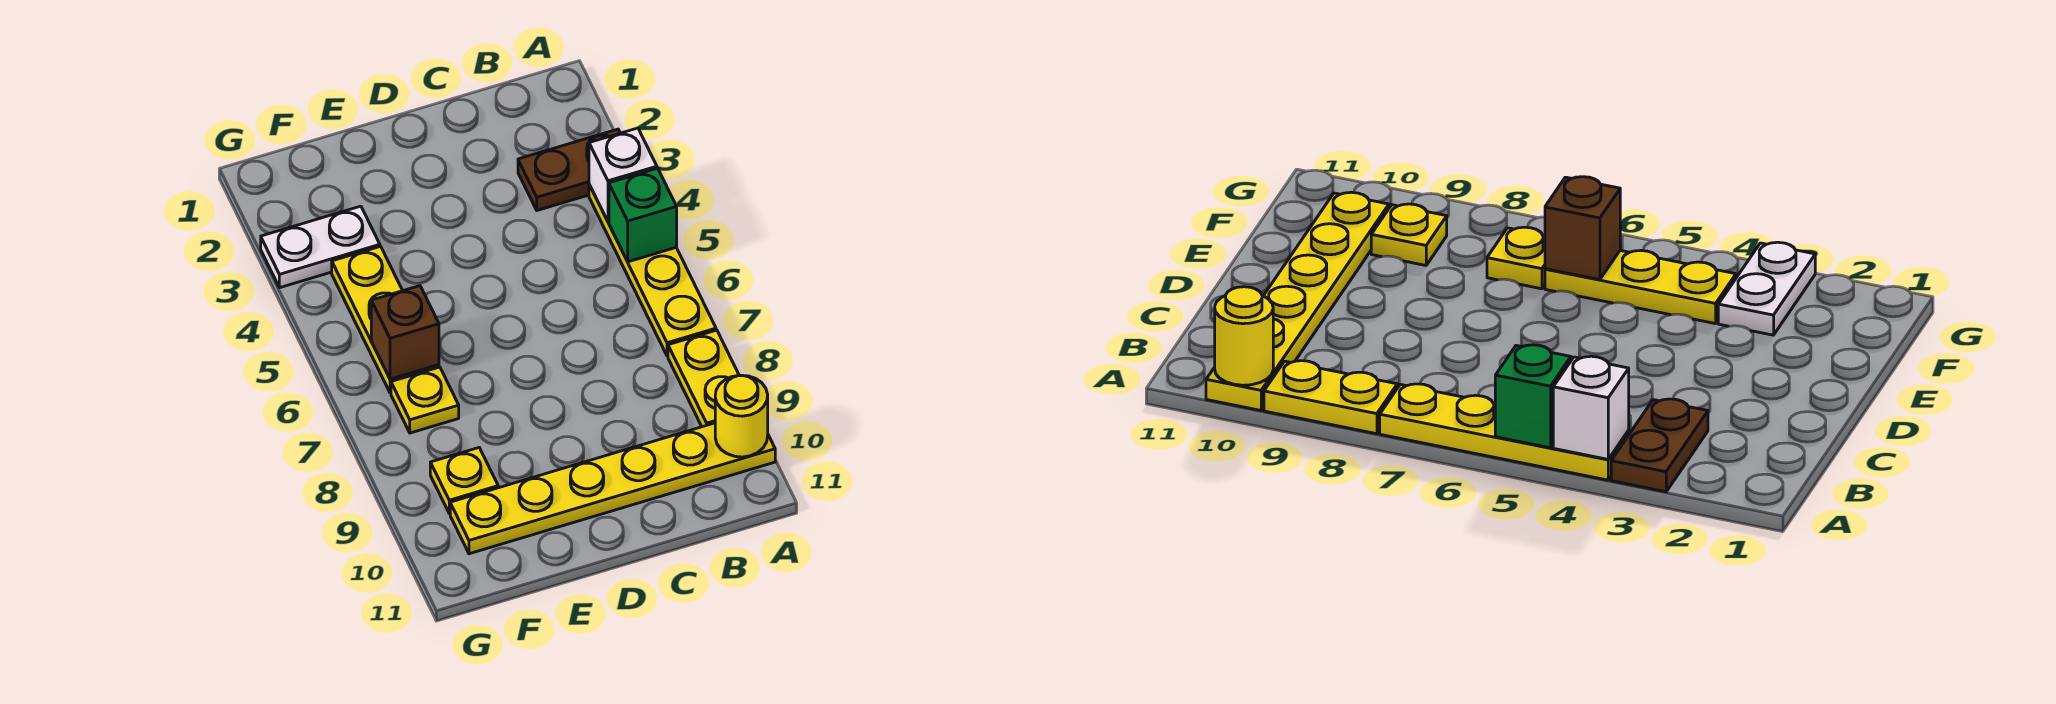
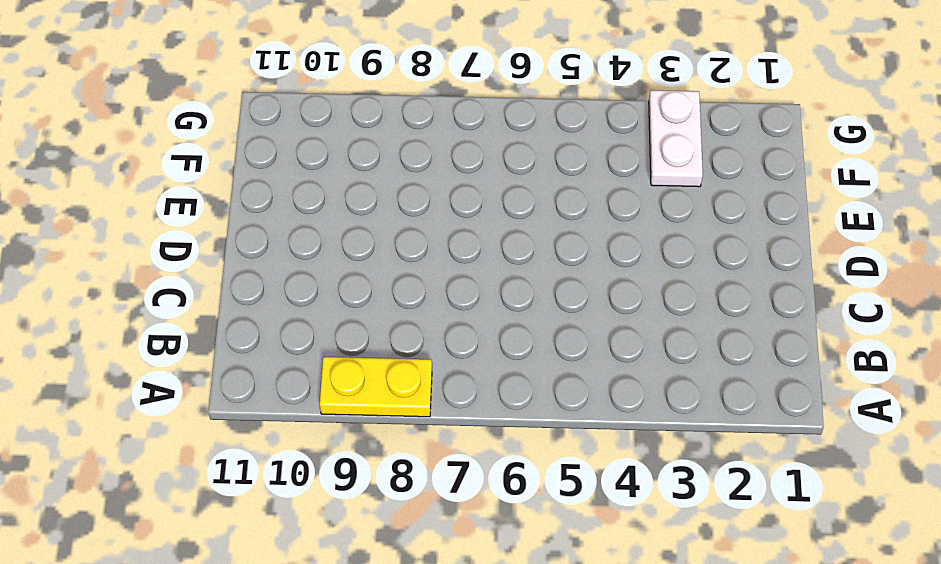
none -> brown 1x2 plate [518,129,620,211]
none -> yellow 1x4 plate [589,185,716,356]
none -> yellow 1x6 plate [450,423,775,554]

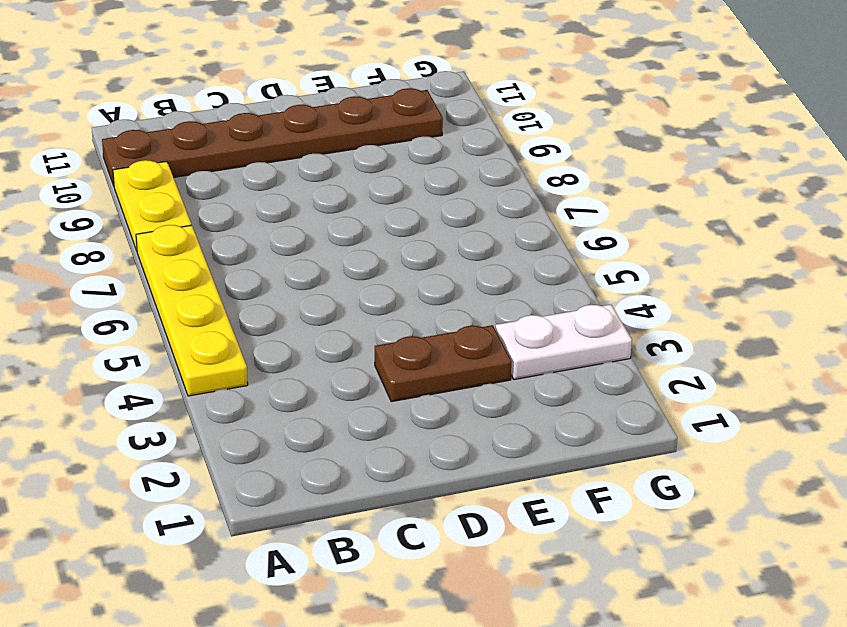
brown 1x6 plate [102,88,443,186] -> yellow 1x6 plate [450,423,775,554]
brown 1x2 plate [375,325,511,402] -> brown 1x2 plate moved to [518,129,620,211]
none -> yellow 1x3 plate [332,246,439,393]
none -> yellow 1x1 plate [391,367,459,433]
none -> yellow 1x1 plate [430,448,498,514]

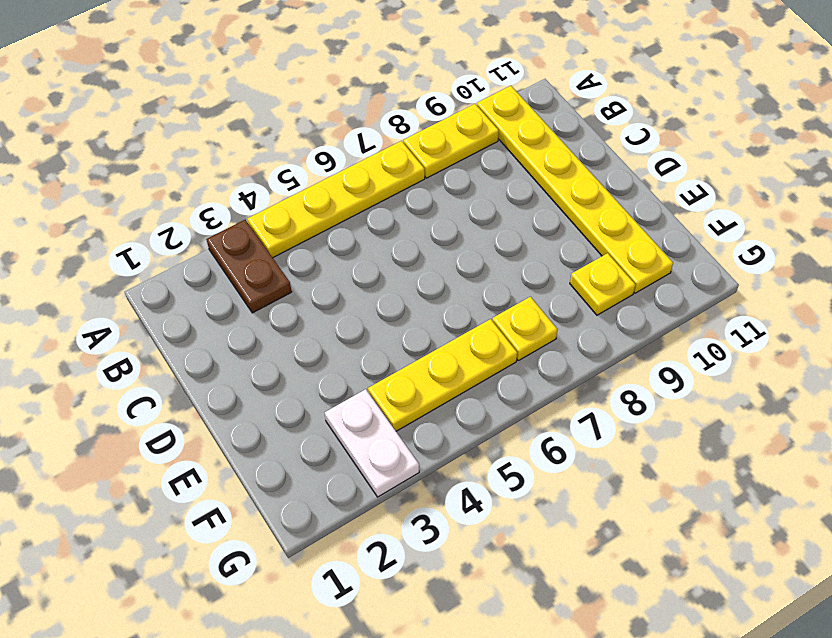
none -> white 1x1 brick [589,128,657,222]
none -> green 1x1 brick [609,168,677,262]
none -> yellow 1x1 round brick [715,375,768,457]

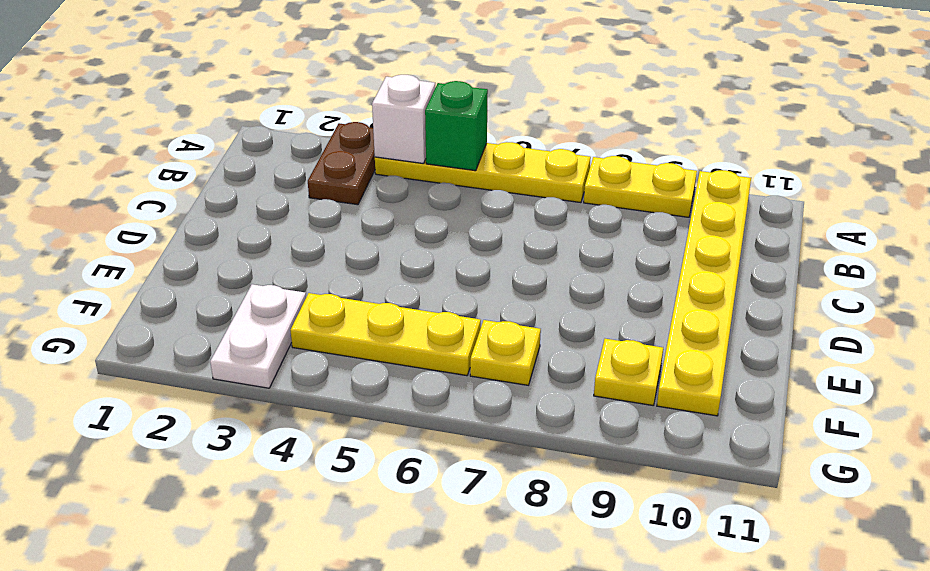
none -> yellow 1x1 round brick [715,375,768,457]
none -> brown 1x1 brick [371,286,439,379]

